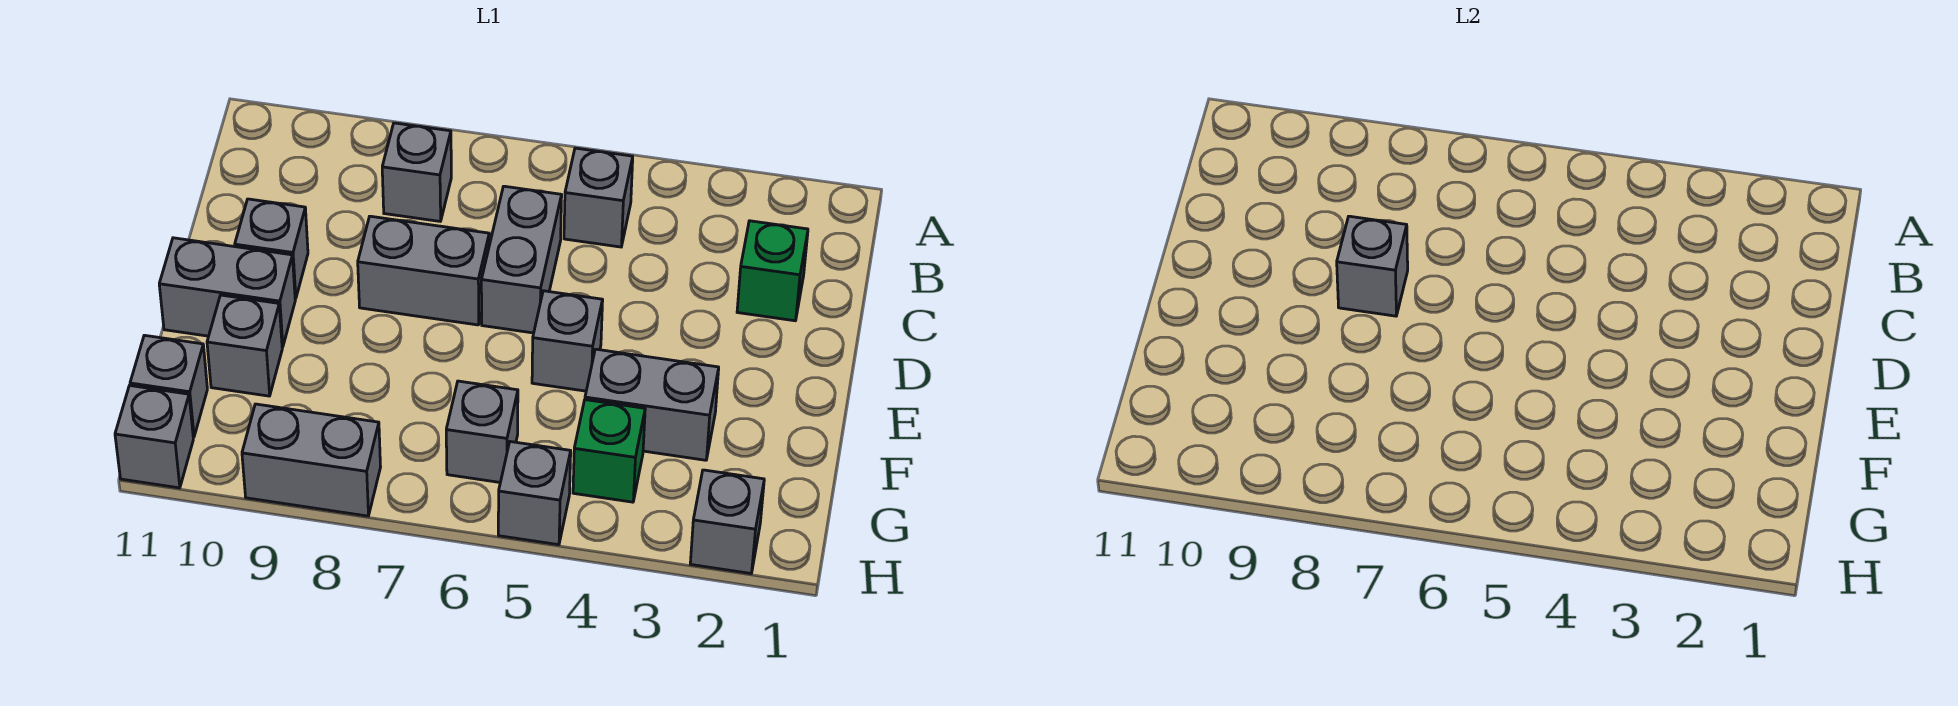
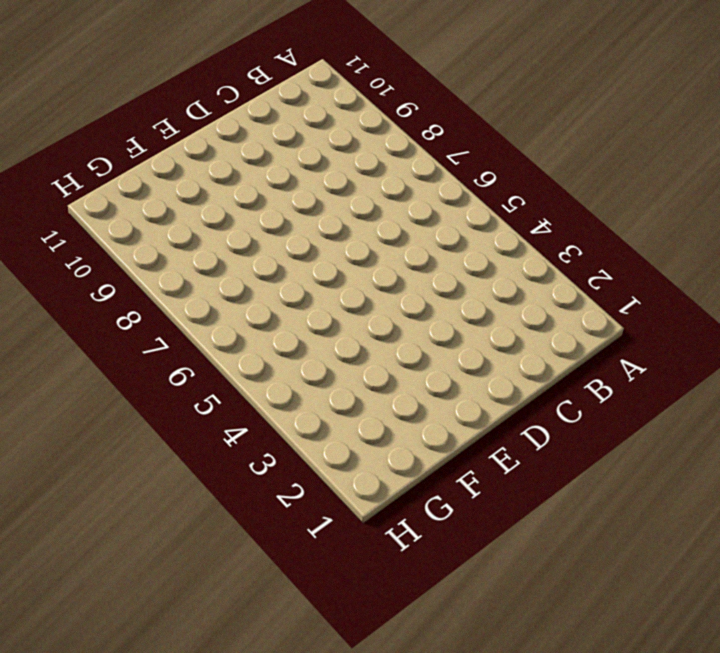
none -> grey 1x1 brick [564,148,633,247]
none -> grey 1x1 brick [382,123,451,221]
none -> green 1x1 brick [737,221,808,321]

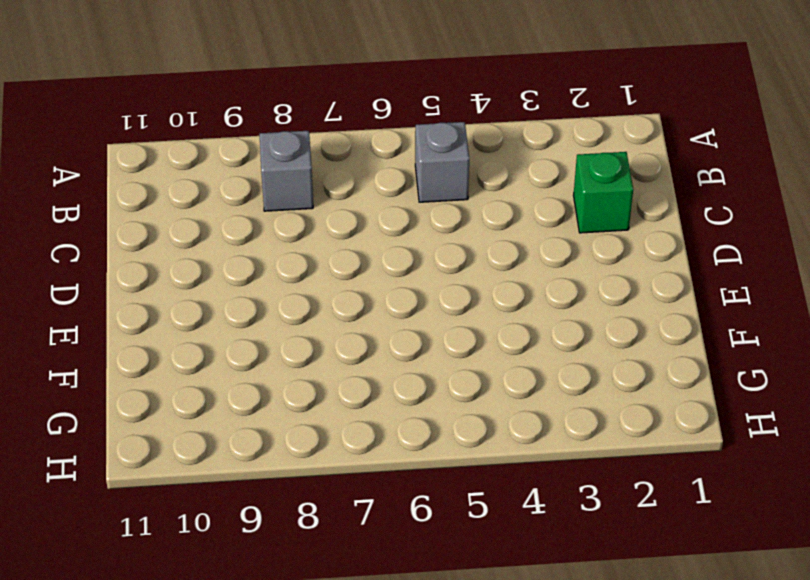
none -> grey 1x2 brick [481,186,562,333]
none -> grey 1x2 brick [358,216,489,325]
none -> grey 1x1 brick [235,199,308,299]

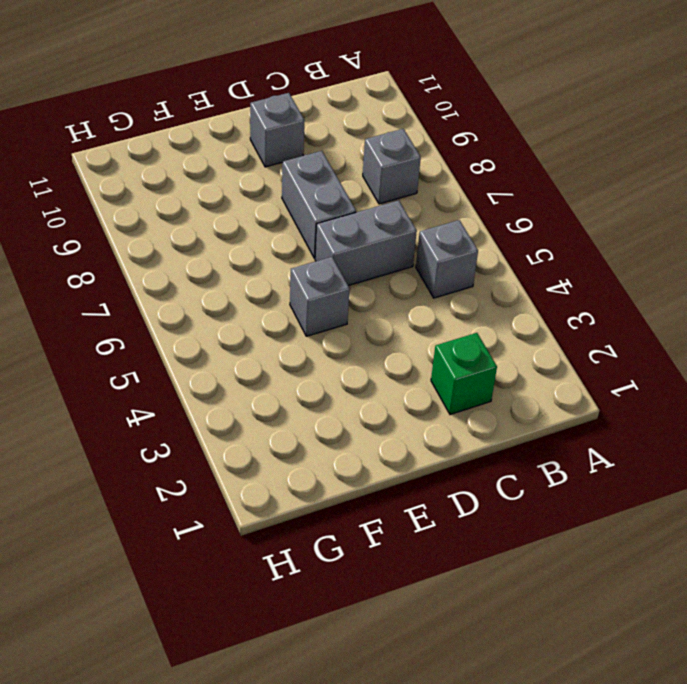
none -> grey 1x2 brick [159,238,295,347]
none -> grey 1x2 brick [585,349,719,460]
none -> grey 1x1 brick [207,295,282,396]

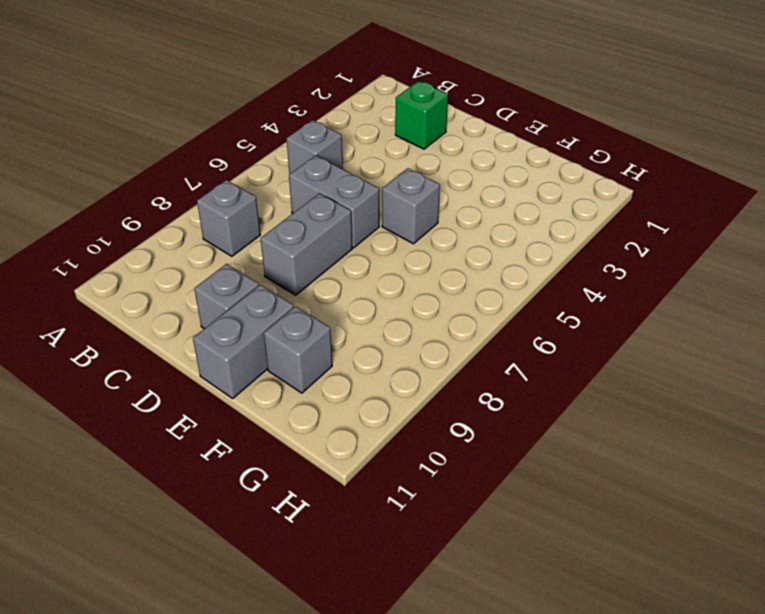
none -> grey 1x2 brick [585,349,719,460]
none -> green 1x1 brick [573,400,645,502]
none -> grey 1x1 brick [446,381,518,482]

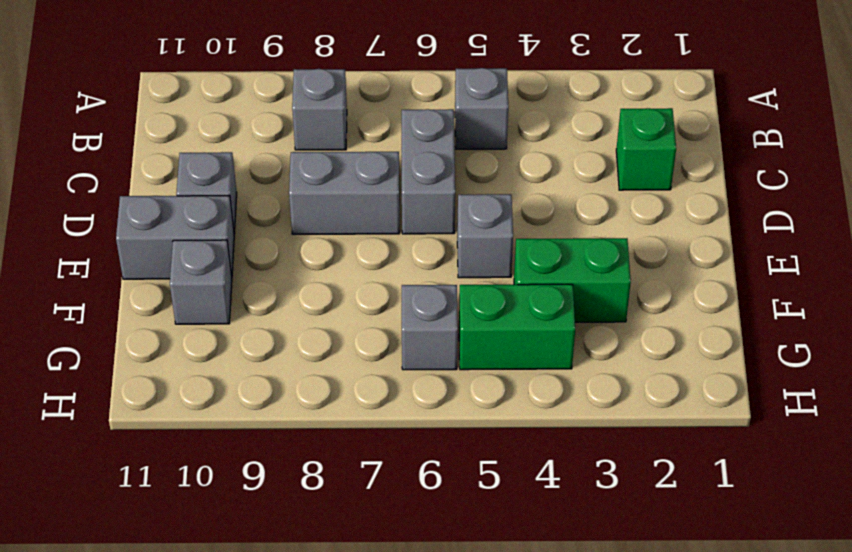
green 1x2 brick [514,238,631,322] -> grey 1x2 brick [585,349,719,460]
green 1x2 brick [459,284,575,370] -> green 1x1 brick [573,400,645,502]
none -> grey 1x1 brick [130,335,207,437]
none -> grey 1x1 brick [690,470,764,573]
none -> grey 1x1 brick [498,442,571,545]

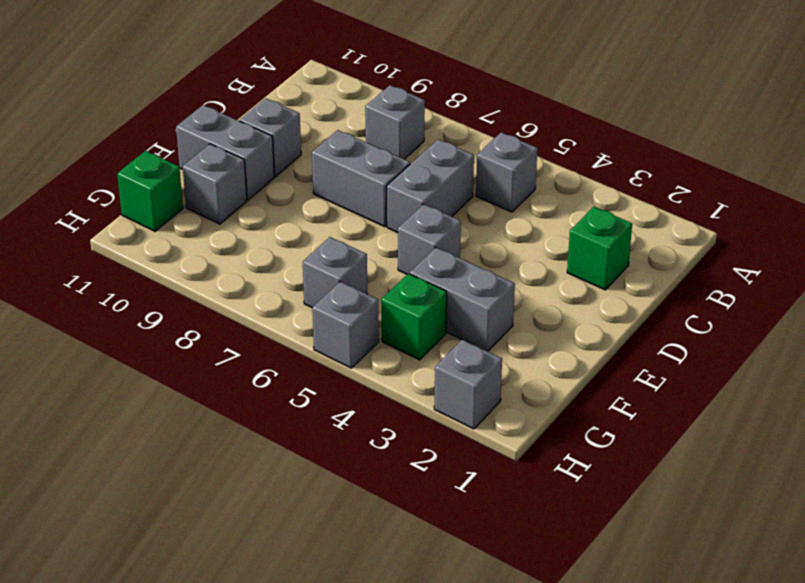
green 1x1 brick [117,151,183,231] -> grey 1x1 brick [130,335,207,437]
none -> grey 1x2 brick [242,404,381,516]
none -> grey 1x1 brick [115,386,193,488]
none -> grey 1x1 brick [1337,216,1408,316]

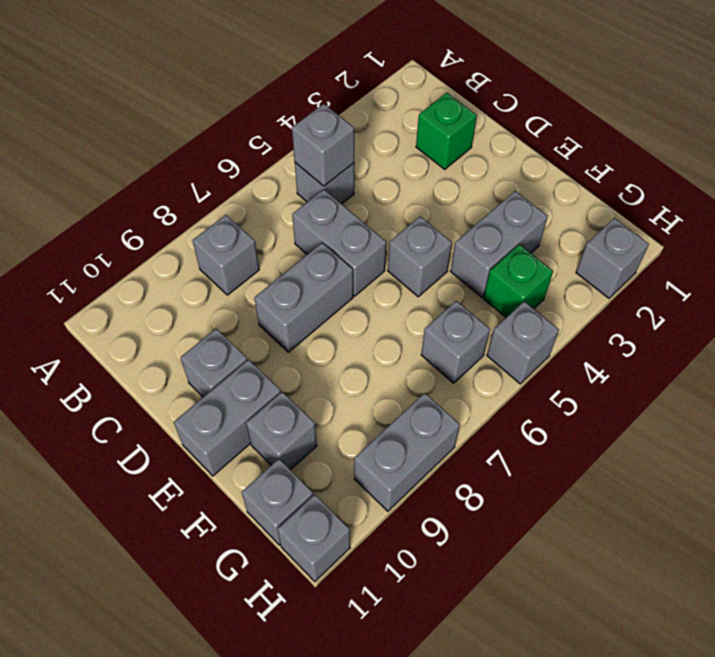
grey 1x1 brick [292,104,354,186] -> grey 1x1 brick moved to [1337,216,1408,316]

